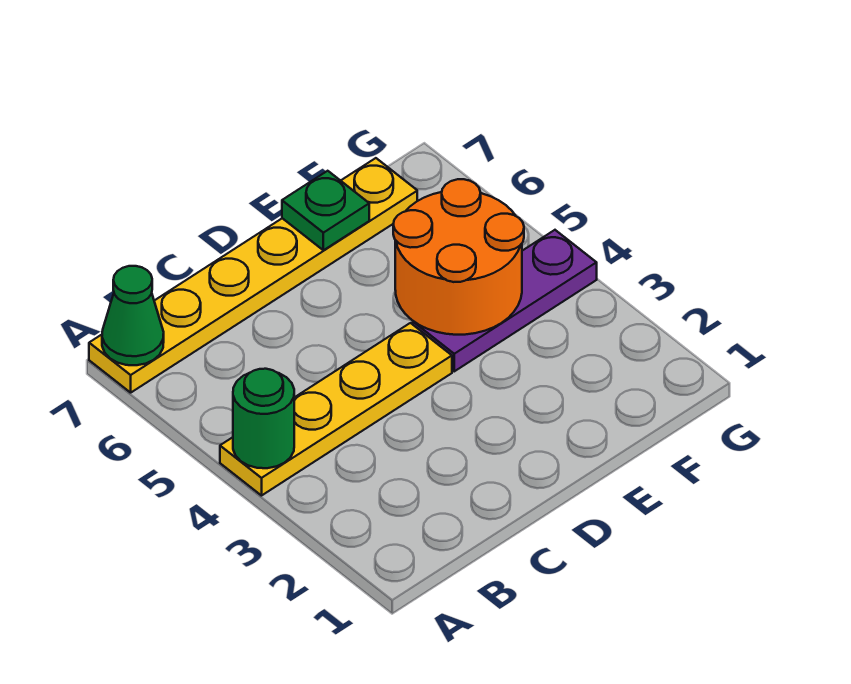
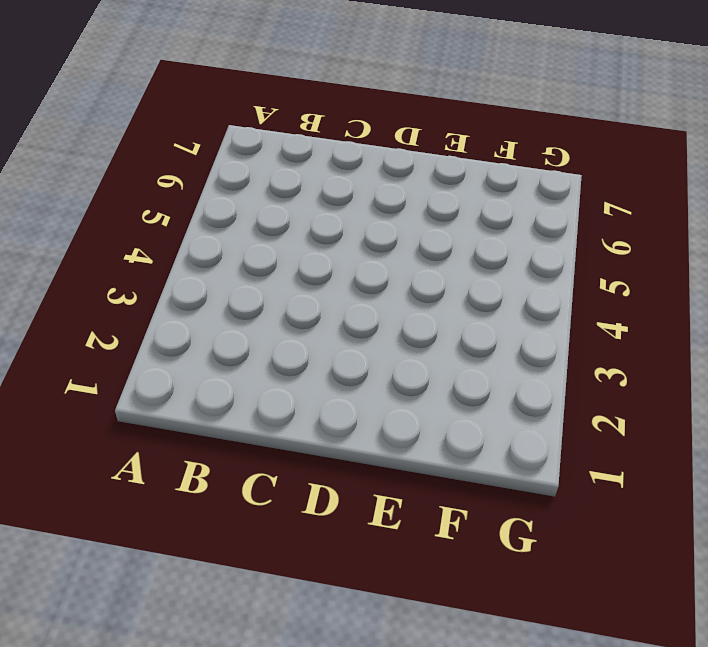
none -> yellow 1x4 plate [220,323,452,496]
none -> yellow 1x6 plate [89,158,417,393]

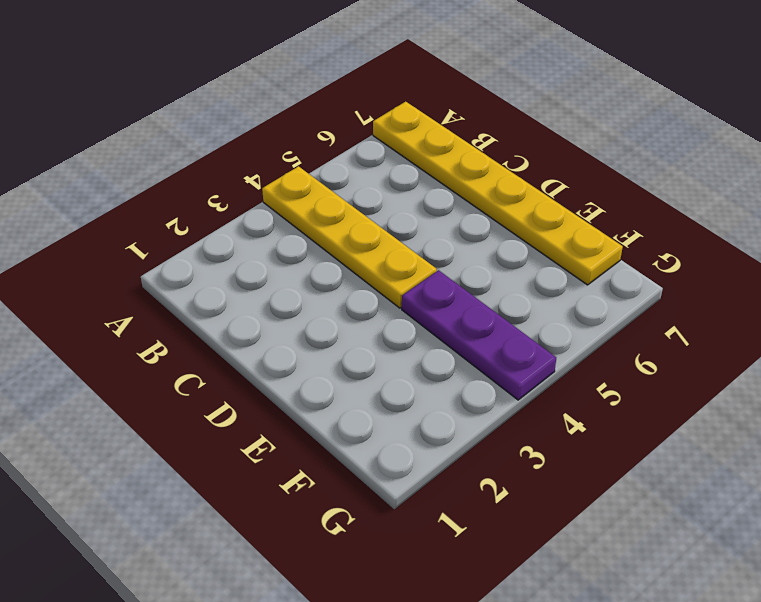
none -> green 1x1 round brick [233,369,294,468]
none -> green 1x1 cone [102,266,164,365]

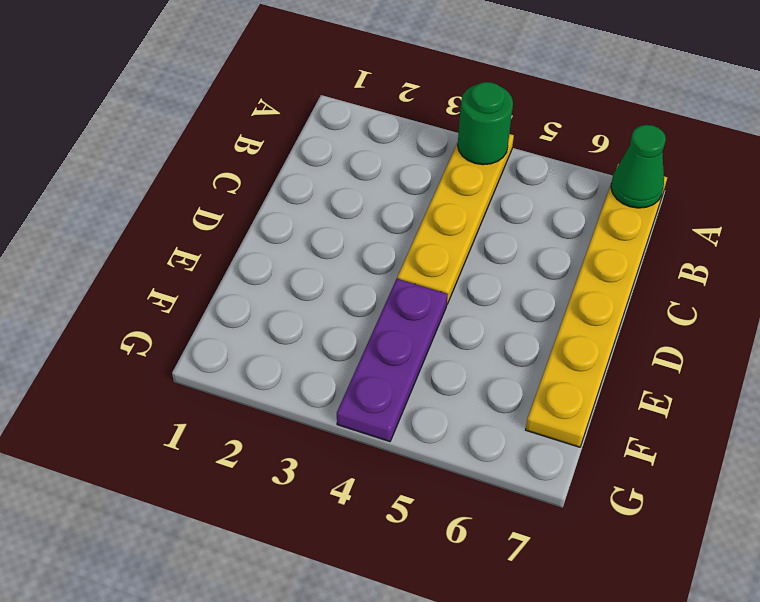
none -> orange 2x2 round brick [393,179,524,335]
none -> green 1x1 plate [282,171,369,250]

